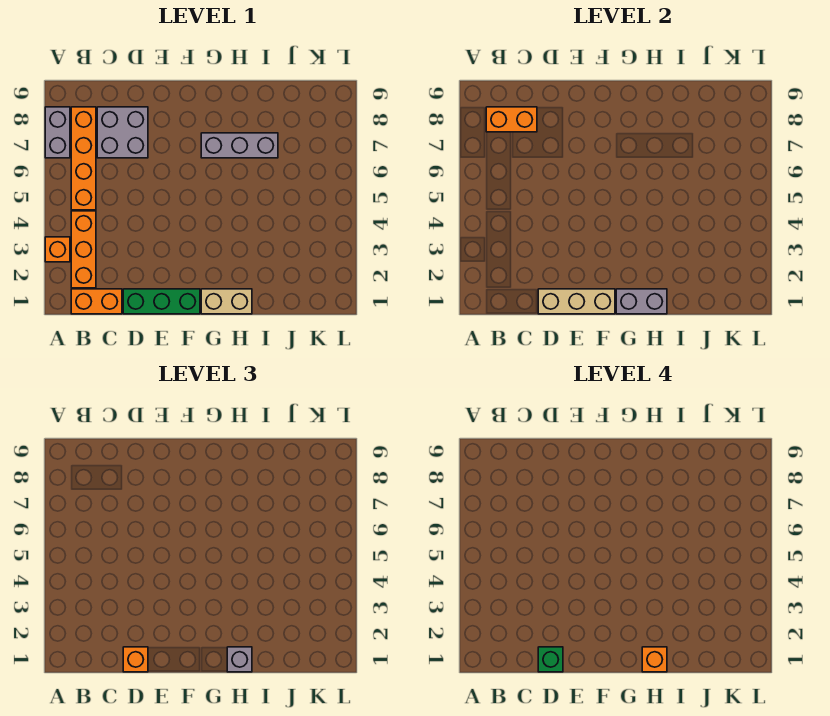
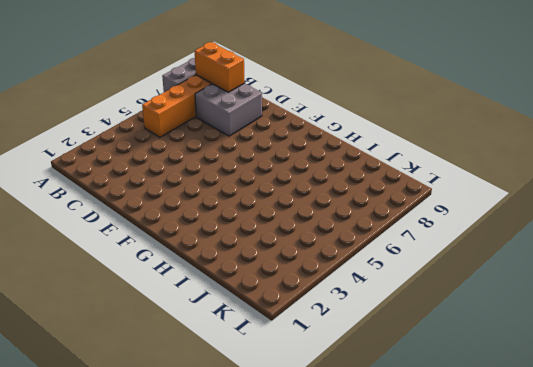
none -> orange 1x1 brick [45,237,70,262]
none -> orange 1x2 brick [71,289,122,314]
none -> orange 1x3 brick [71,211,96,288]

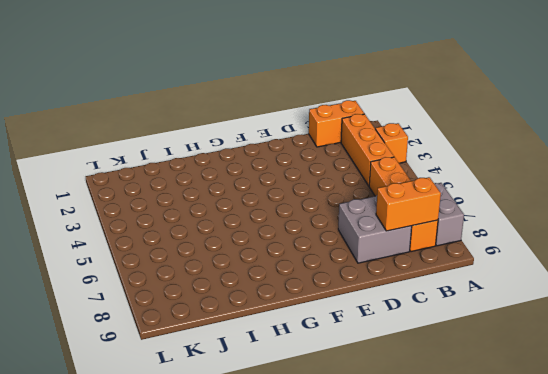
none -> green 1x3 brick [123,289,200,314]
none -> tan 1x2 brick [201,289,252,314]
none -> grey 1x3 brick [201,133,278,158]

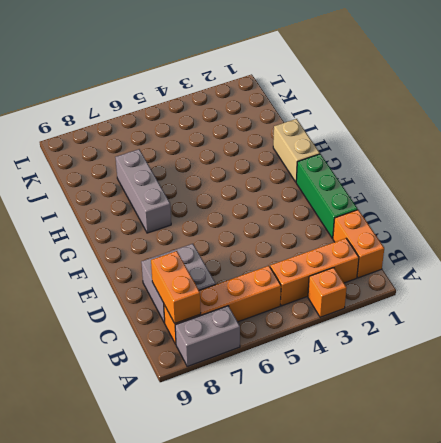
none -> tan 1x3 brick [538,289,615,314]
none -> grey 1x2 brick [616,289,667,314]
none -> orange 1x1 brick [123,647,148,672]

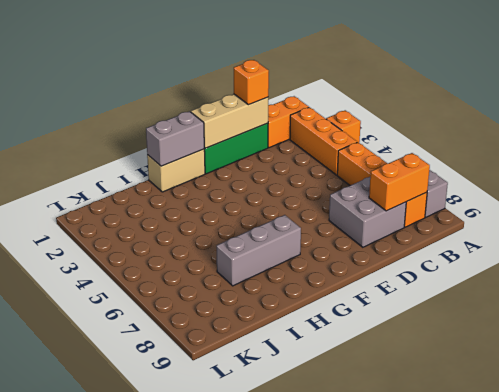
none -> grey 1x1 brick [227,647,252,672]
none -> green 1x1 brick [538,647,563,672]
none -> orange 1x1 brick [642,647,667,672]

